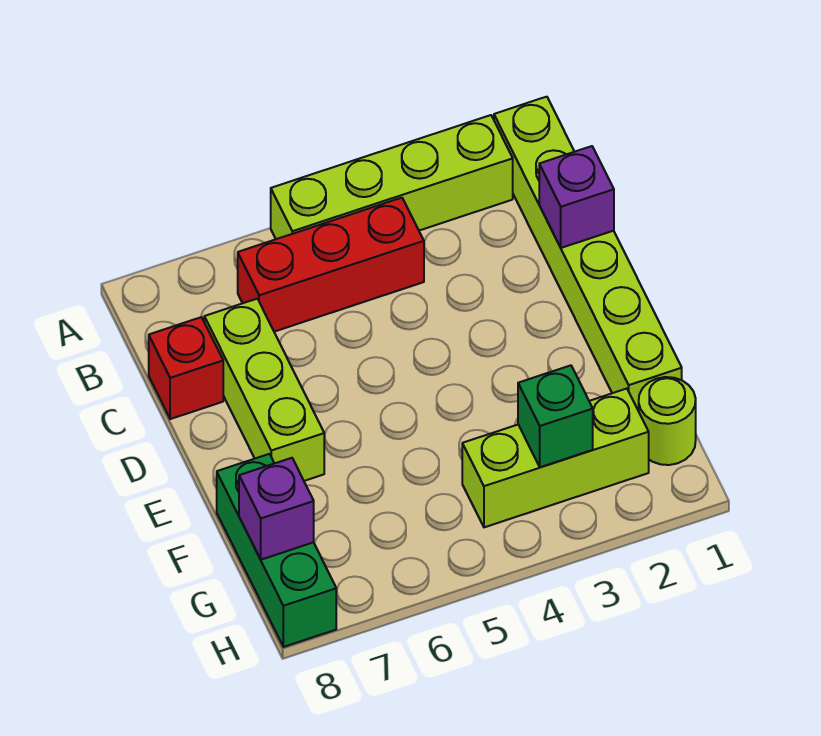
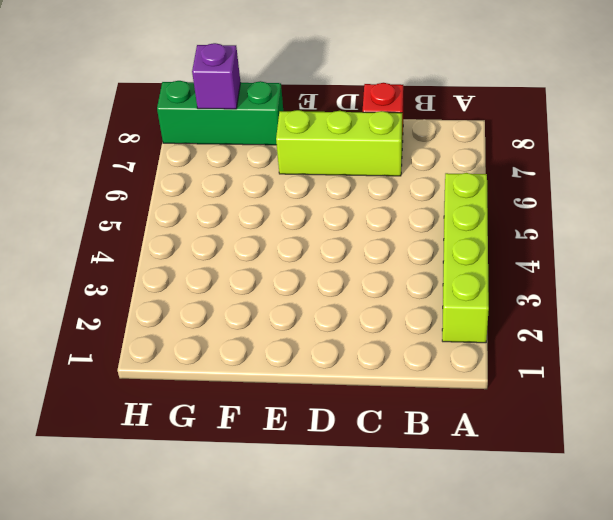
none -> lime 1x6 brick [494,97,682,411]
none -> red 1x3 brick [238,198,424,332]

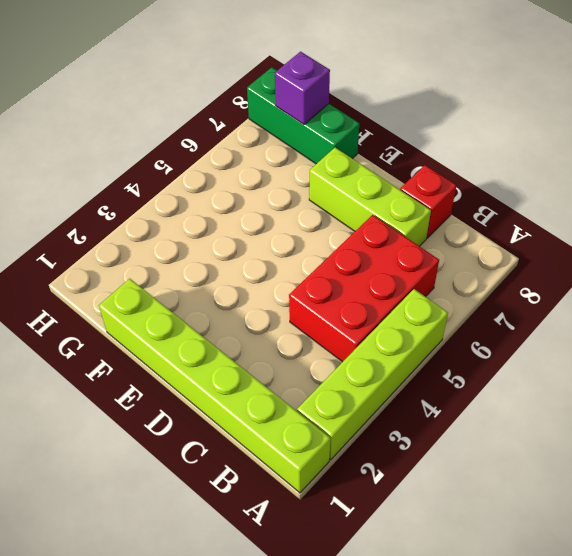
red 2x3 brick [289,215,439,362] -> red 1x3 brick [238,198,424,332]
none -> lime 1x1 round brick [639,377,696,465]
none -> lime 1x3 brick [462,389,649,527]

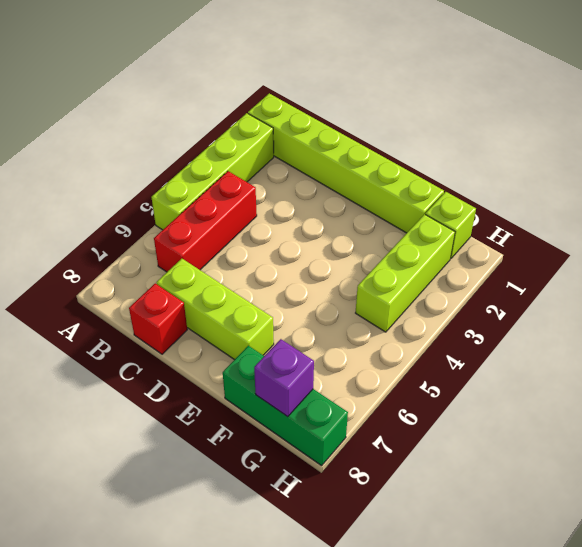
lime 1x1 brick [425,192,476,259] -> lime 1x1 round brick [639,377,696,465]
none -> purple 1x1 brick [539,146,614,248]
none -> green 1x1 brick [518,365,593,467]

